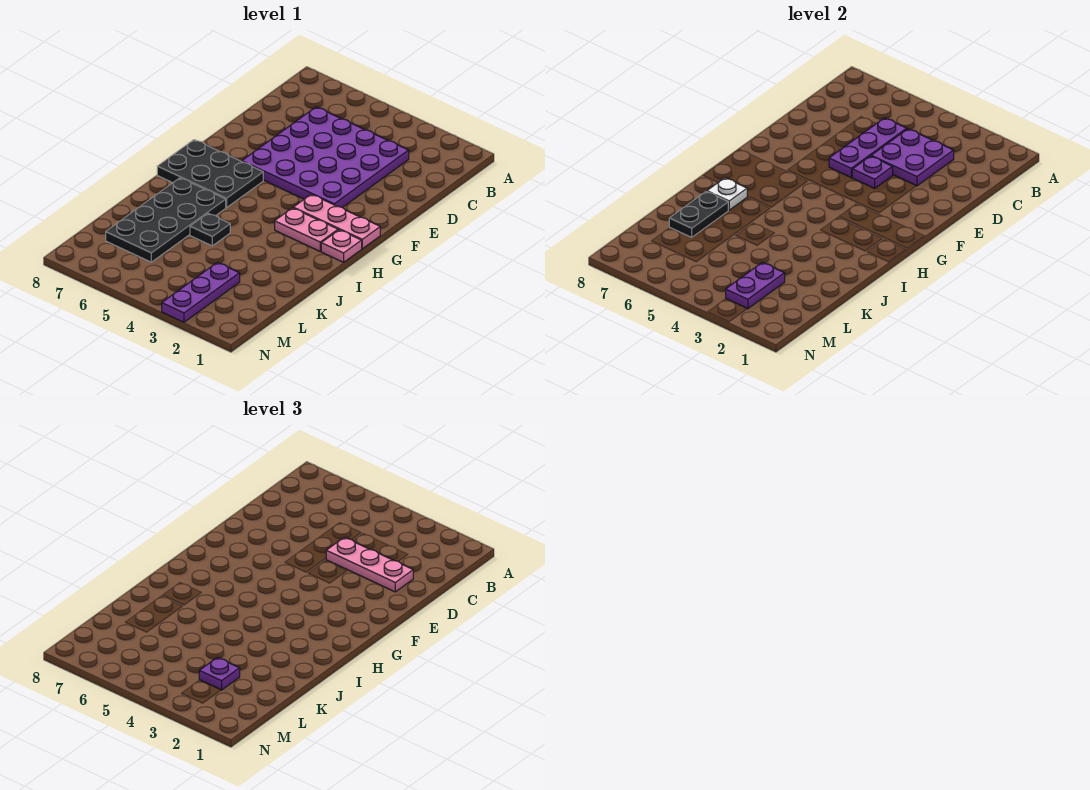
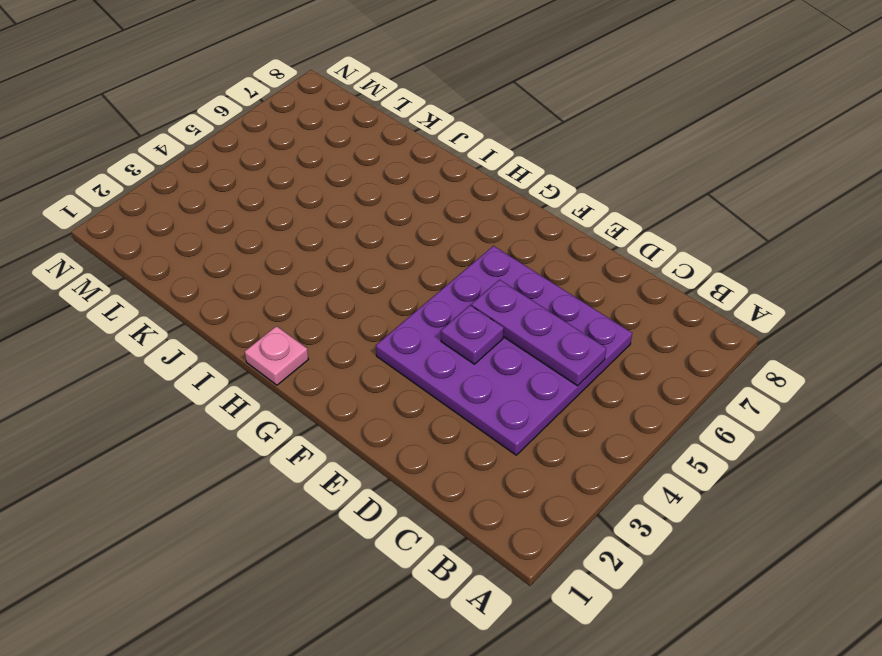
none -> pink 1x3 plate [293,194,380,249]
none -> black 2x3 plate [157,140,263,208]
none -> pink 1x2 plate [275,208,338,251]

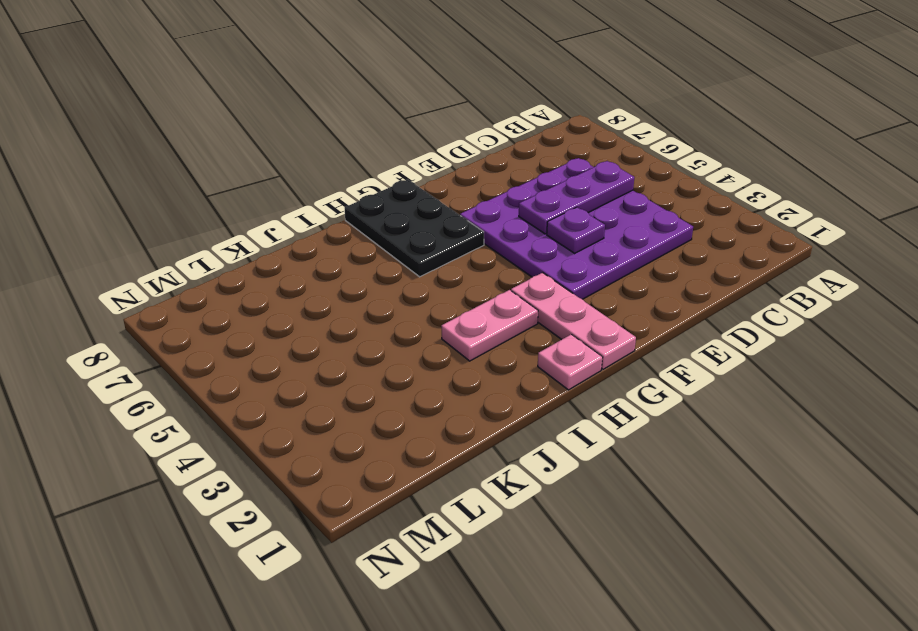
pink 1x2 plate [441,290,538,361] -> pink 1x2 plate turned to [275,208,338,251]
none -> black 2x4 plate [106,178,226,262]
none -> black 1x1 plate [190,213,230,246]
none -> purple 1x3 plate [162,262,240,322]

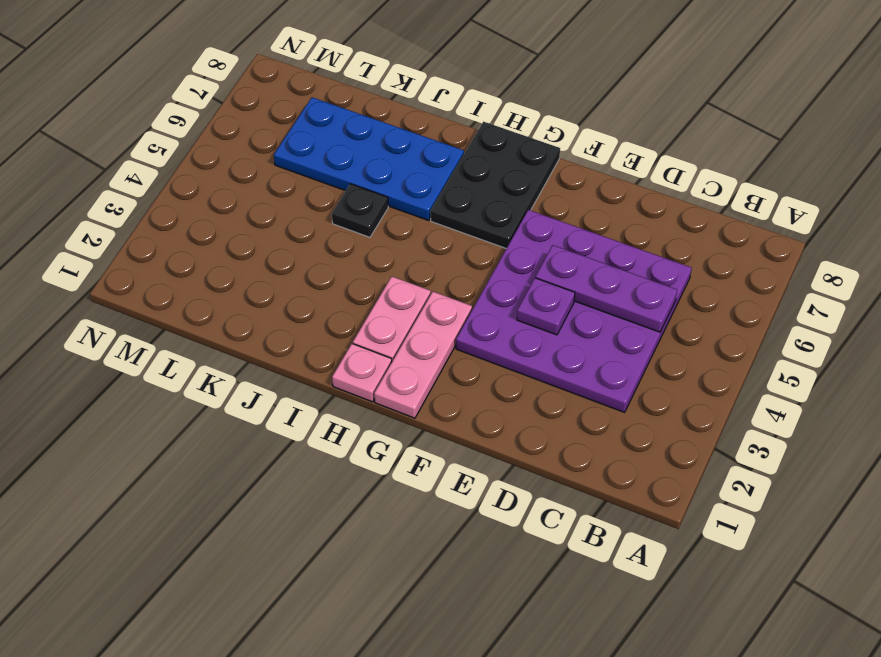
blue 2x4 plate [274,97,464,220] -> black 2x4 plate [106,178,226,262]
none -> purple 1x3 plate [162,262,240,322]
none -> purple 2x2 plate [871,129,954,186]
none -> white 1x1 plate [707,178,747,210]

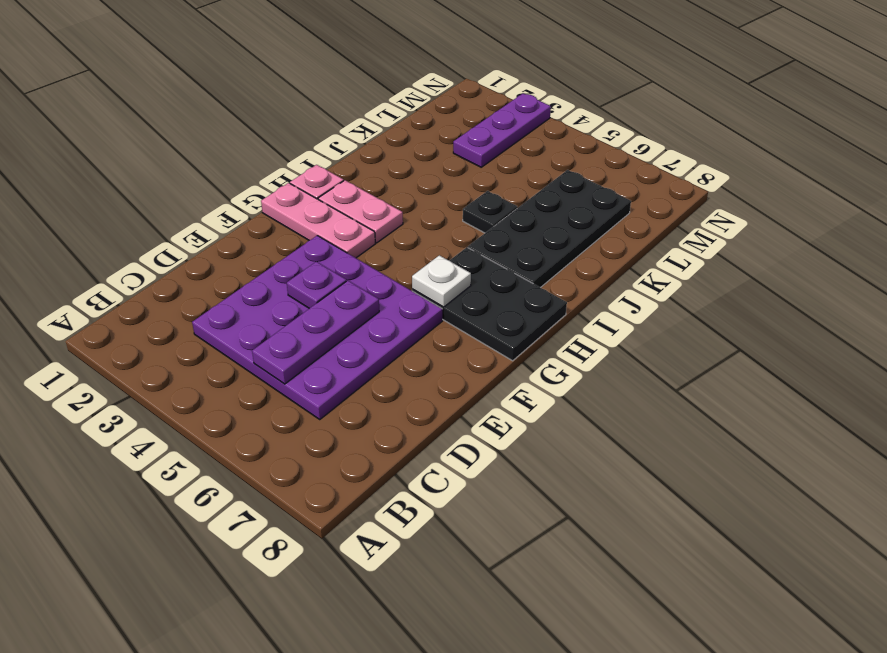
white 1x1 plate [412,255,471,307] -> white 1x1 plate moved to [707,178,747,210]
none -> purple 2x2 plate [871,129,954,186]
none -> black 1x2 plate [669,192,728,237]
none -> purple 1x2 plate [726,262,785,309]

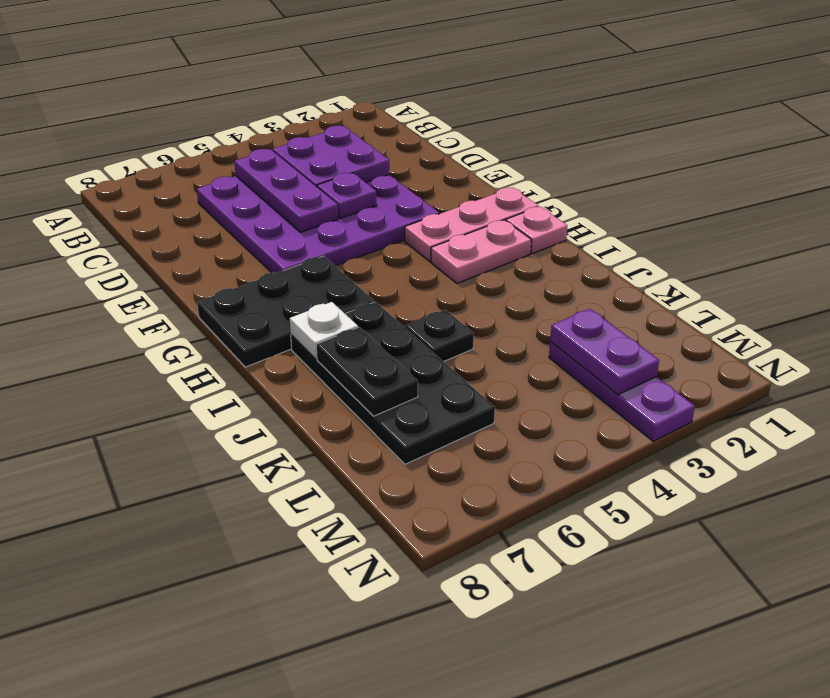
none -> pink 1x3 plate [326,538,413,592]
none -> purple 1x1 plate [199,657,240,690]

